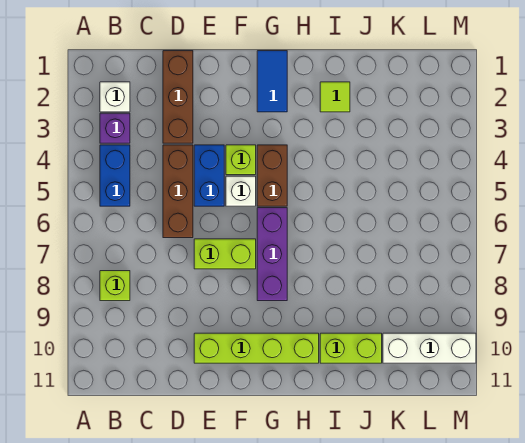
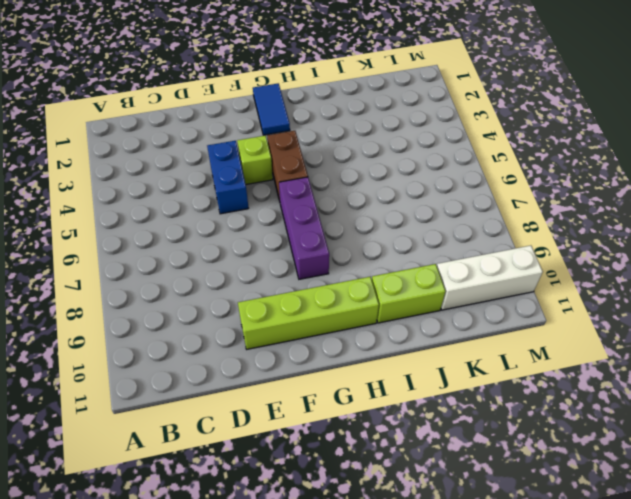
none -> white 1x1 brick [100,82,130,112]
none -> purple 1x1 brick [100,113,130,143]
none -> blue 1x2 brick [100,145,130,206]

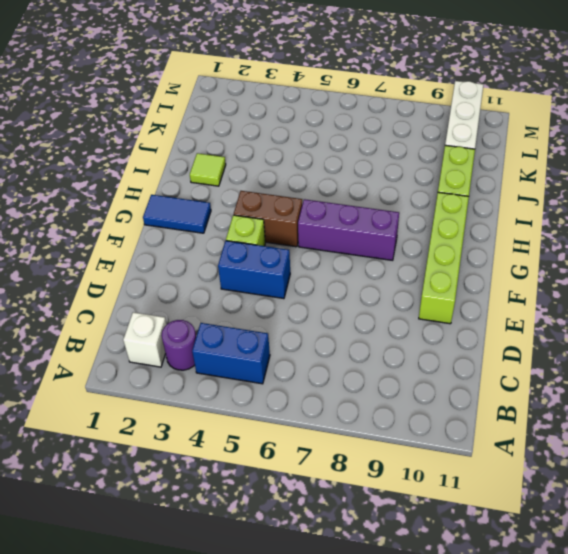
purple 1x1 round brick [161,320,196,370] -> purple 1x1 brick [100,113,130,143]
none -> lime 1x1 brick [100,271,130,301]
none -> brown 1x3 brick [163,51,193,143]
none -> brown 1x3 brick [163,145,193,238]

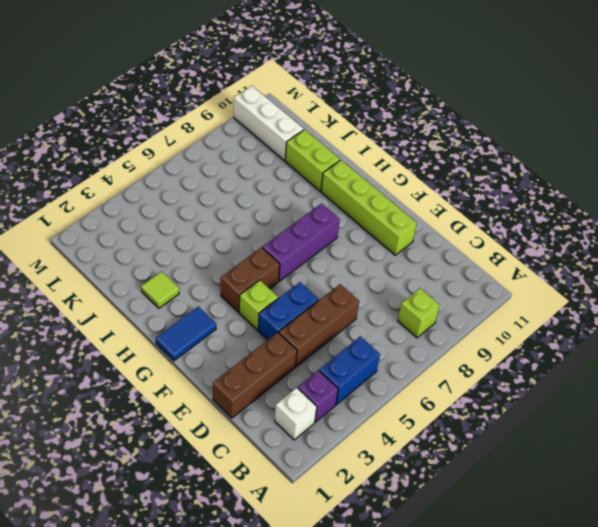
none -> lime 1x2 brick [194,239,256,269]
none -> white 1x1 brick [226,176,256,206]

